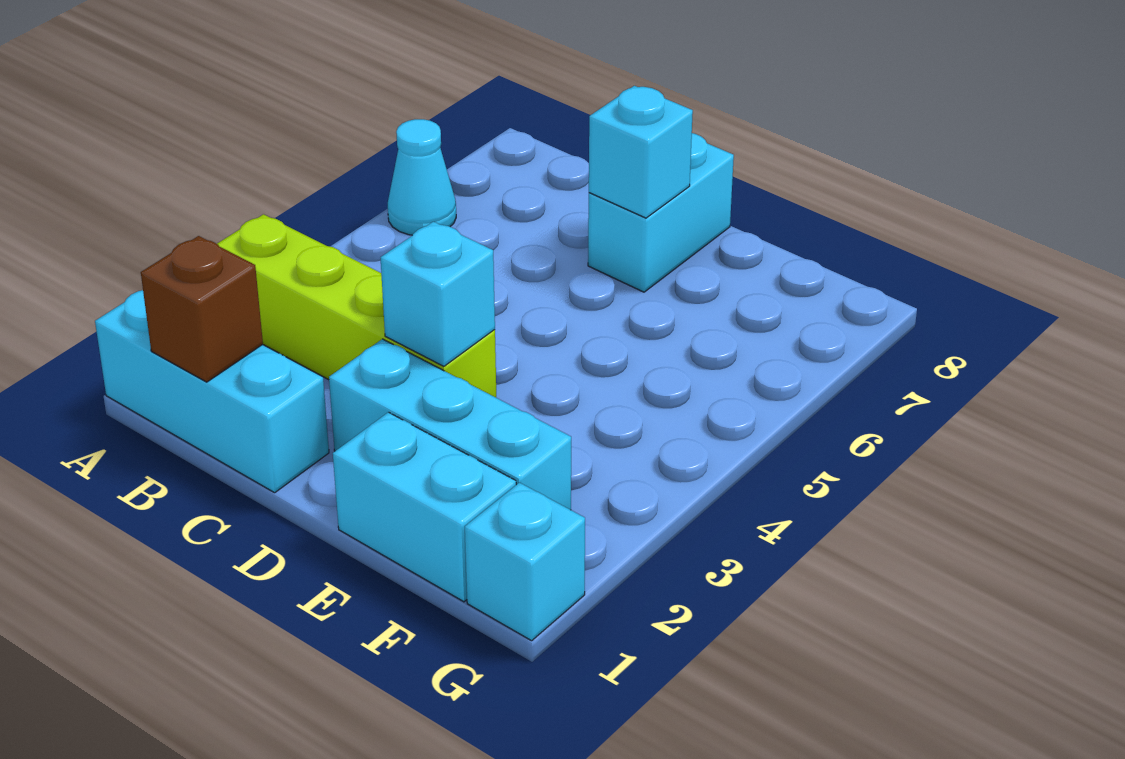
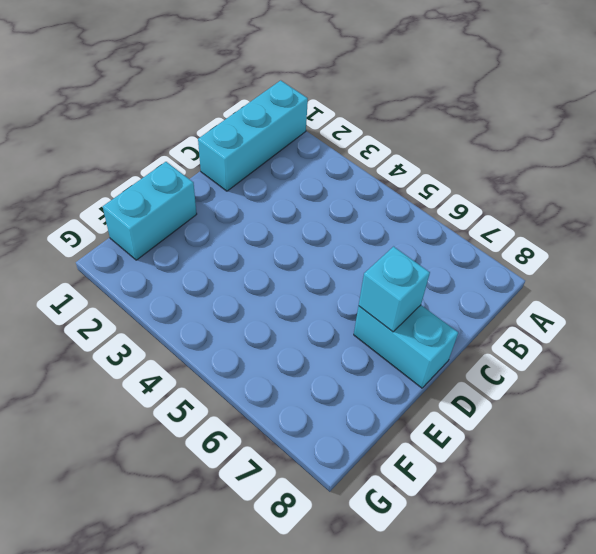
none -> lime 1x4 brick [217,214,496,397]
none -> cyan 1x1 cone [388,119,456,235]

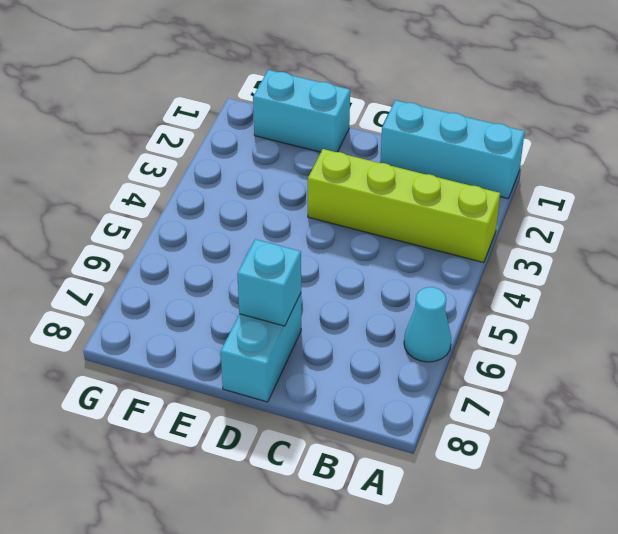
none -> cyan 1x3 brick [329,339,571,510]
none -> cyan 1x1 brick [465,483,585,641]

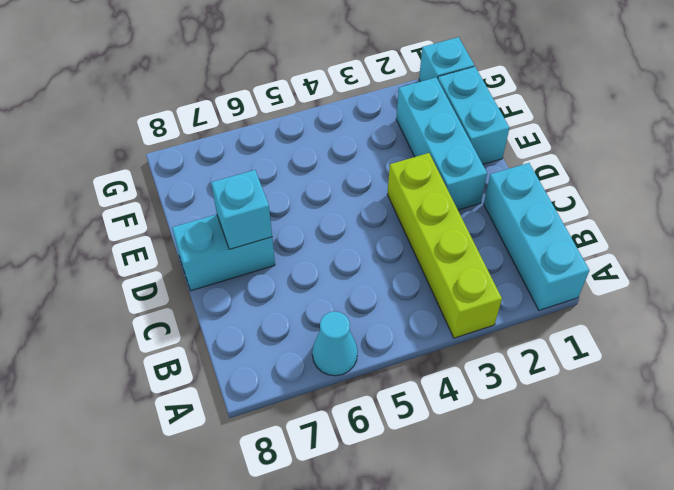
none -> brown 1x1 brick [141,236,263,382]
none -> cyan 1x1 brick [381,222,495,366]

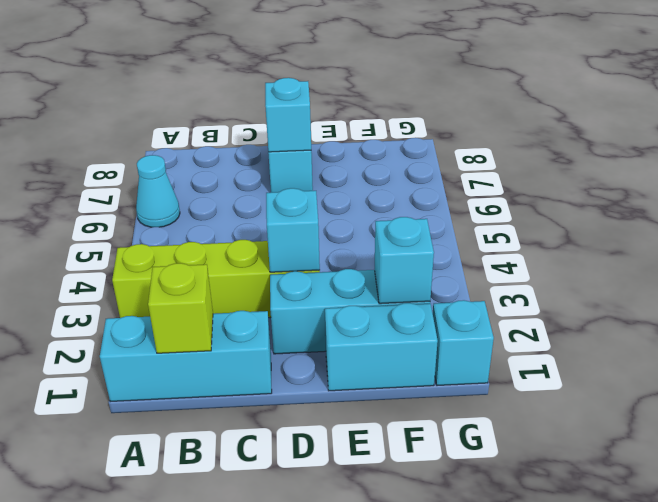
lime 1x1 brick [148,263,213,353] -> brown 1x1 brick [141,236,263,382]
cyan 1x1 brick [374,217,434,304] -> none

